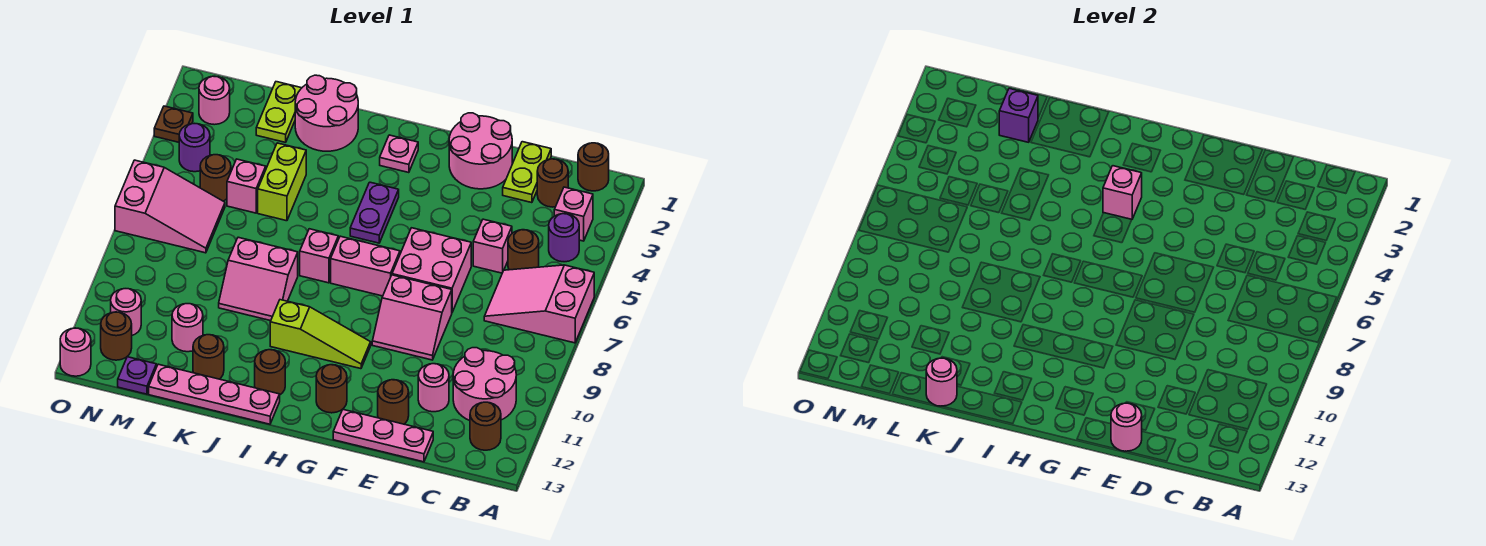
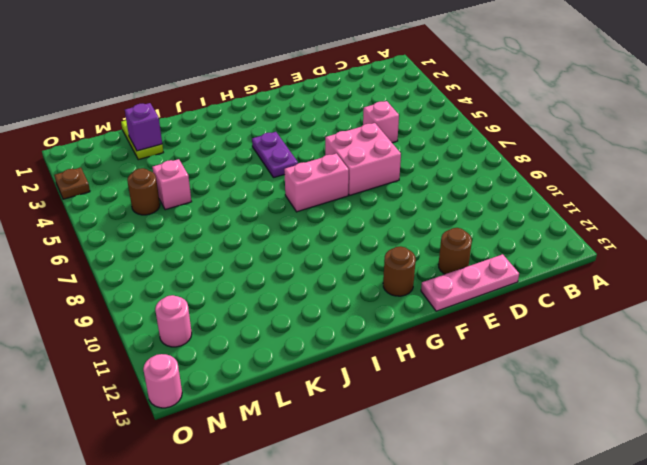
none -> pink 2x3 slope [484,265,594,343]
none -> brown 1x1 round brick [578,143,609,191]
none -> pink 1x1 brick [554,187,593,241]
none -> purple 1x1 round brick [549,214,579,262]

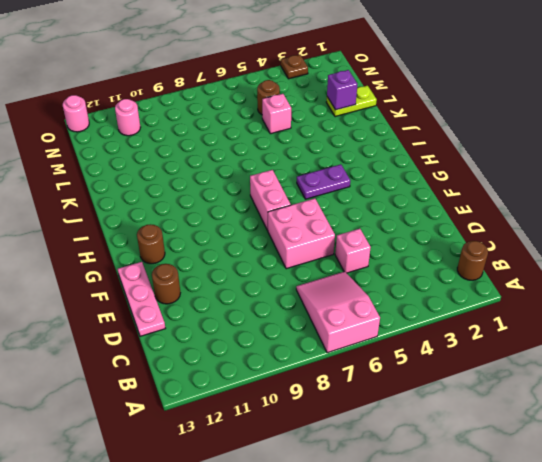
none -> pink 1x1 brick [554,187,593,241]
none -> purple 1x1 round brick [549,214,579,262]
none -> pink 2x2 round brick [453,348,516,421]
none -> brown 1x1 round brick [470,402,501,450]

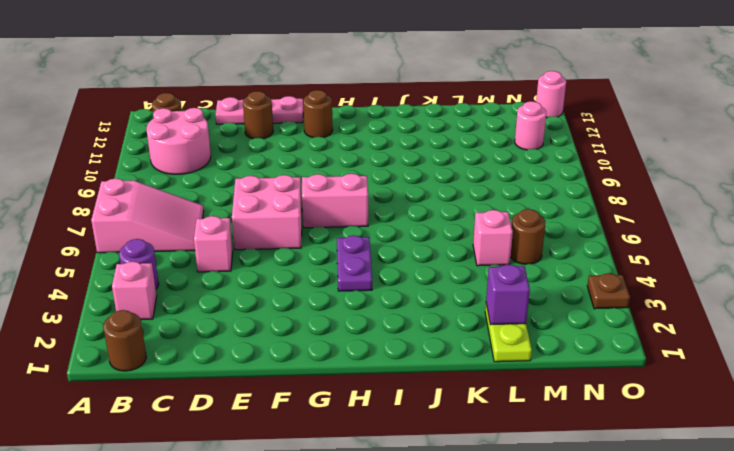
none -> brown 1x1 round brick [537,159,568,207]
none -> brown 1x1 round brick [508,230,539,270]
none -> lime 1x2 plate [503,142,551,203]
none -> pink 1x1 round brick [418,364,449,412]

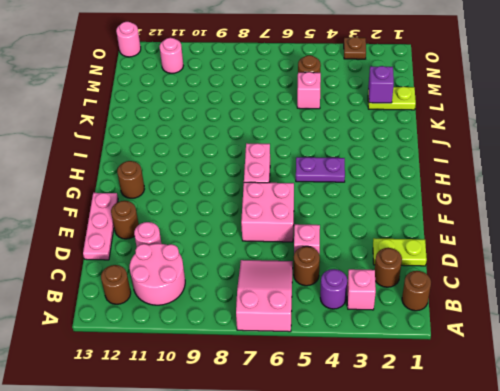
none -> pink 2x2 round brick [449,113,512,189]
none -> pink 2x2 slope [372,275,452,360]
none -> lime 1x3 slope [270,300,371,369]
none -> pink 1x1 plate [380,135,418,173]

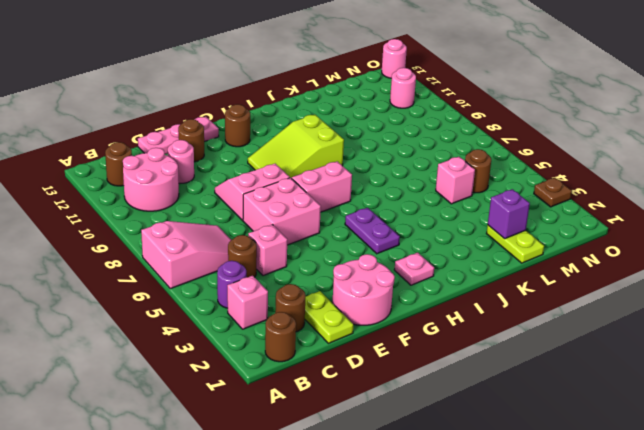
lime 2x3 slope [248,115,344,179] -> lime 1x3 slope [270,300,371,369]
none -> pink 1x1 brick [300,229,338,283]
none -> brown 1x1 round brick [255,350,285,395]
none -> pink 1x4 plate [149,364,280,424]
none -> pink 2x2 round brick [295,75,358,151]

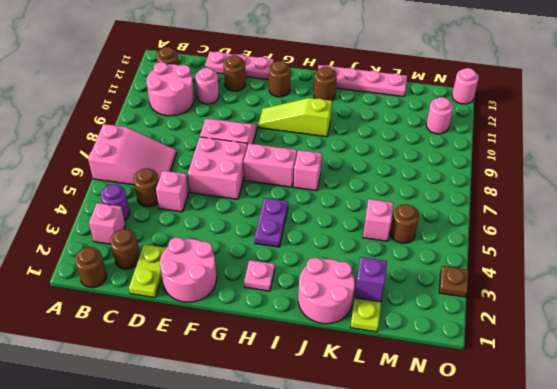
none -> pink 2x2 slope [219,237,298,321]
none -> lime 1x2 brick [258,143,306,221]
none -> brown 1x1 round brick [193,335,224,379]
none -> pink 1x1 round brick [172,304,203,352]

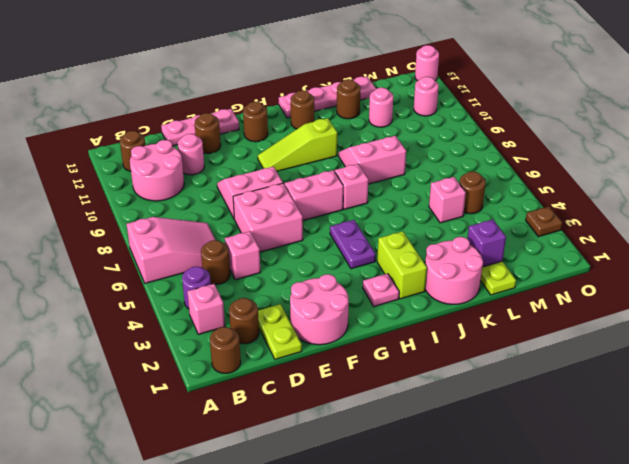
lime 1x2 brick [377,231,427,299] -> lime 1x2 brick moved to [258,143,306,221]
none -> pink 2x3 slope [115,160,225,253]
none -> purple 1x1 plate [118,357,156,394]
none -> pink 1x1 round brick [199,76,230,125]
none -> purple 1x1 round brick [179,124,210,172]

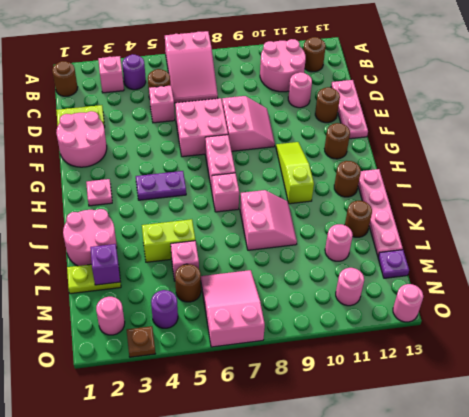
none -> brown 1x1 round brick [537,159,568,207]
none -> brown 1x1 round brick [101,312,132,360]
none -> pink 1x1 round brick [1111,403,1142,451]
none -> pink 1x1 brick [1103,166,1142,219]

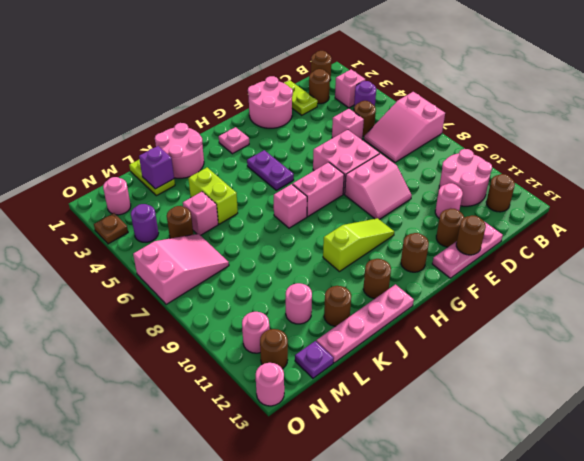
brown 1x1 round brick [456,215,486,255] -> pink 1x1 round brick [1111,403,1142,451]
none -> pink 2x2 slope [219,237,298,321]
none -> pink 1x1 brick [1103,166,1142,219]
none -> pink 1x1 round brick [926,358,957,406]

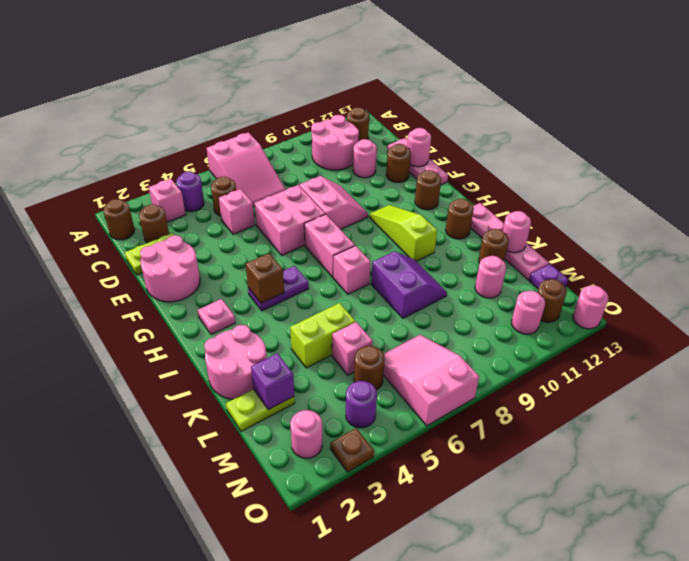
brown 1x1 brick [245,253,284,303] -> pink 1x1 brick [1103,166,1142,219]
purple 2x2 slope [371,251,447,318] -> pink 2x2 slope [219,237,298,321]

